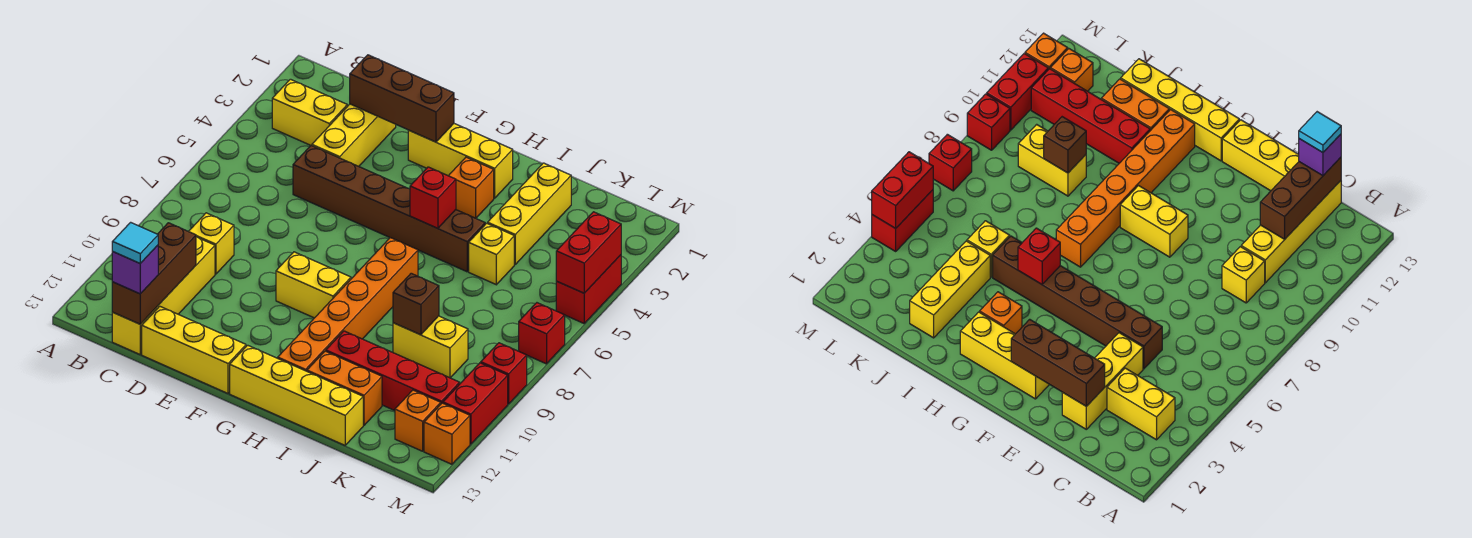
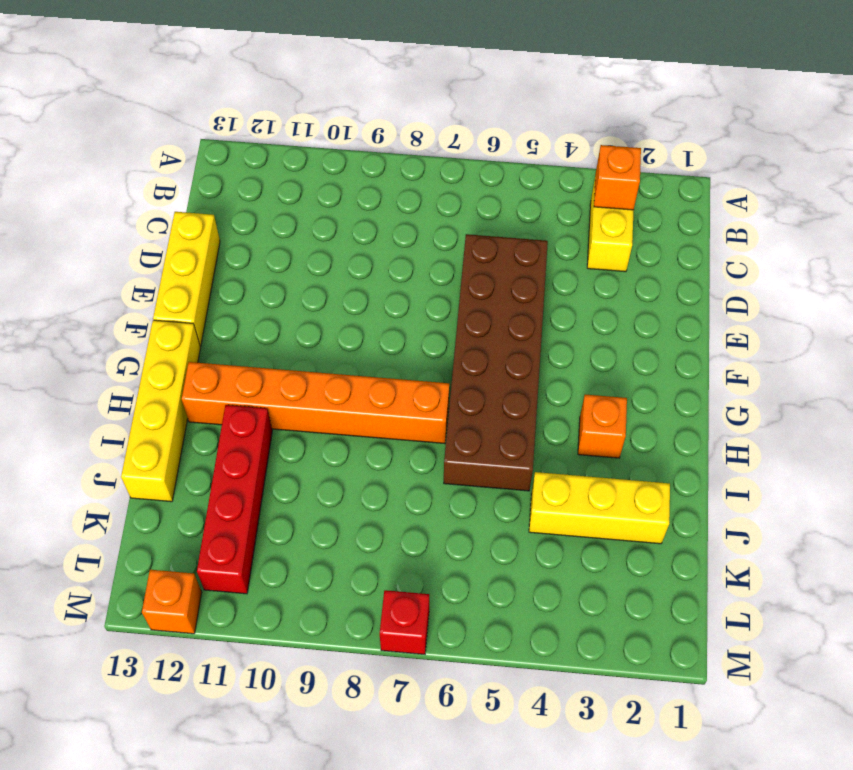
orange 1x1 brick [594,145,641,210] -> orange 1x1 brick moved to [395,390,441,451]
brown 2x6 brick [444,234,548,491] -> brown 1x6 brick [293,146,485,272]
none -> yellow 1x1 brick [189,213,234,274]
none -> yellow 1x4 brick [112,237,215,354]
none -> yellow 1x3 brick [312,104,396,166]

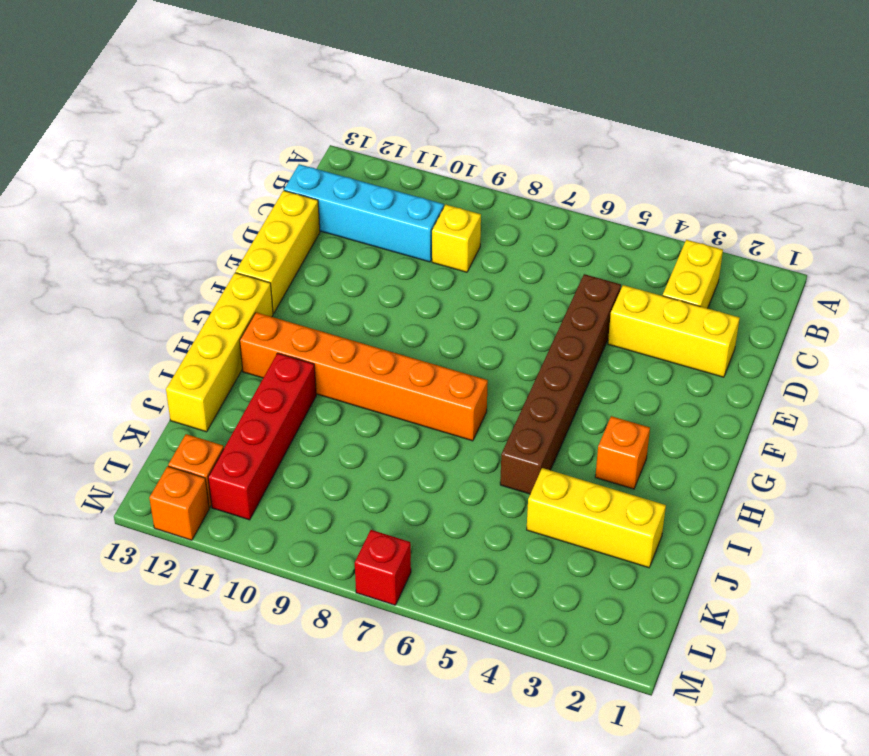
cyan 1x4 brick [284,164,444,262] -> yellow 1x4 brick [112,237,215,354]
none -> yellow 1x3 brick [408,124,513,198]
none -> yellow 1x2 brick [276,252,351,318]
none -> orange 1x2 brick [307,351,382,425]

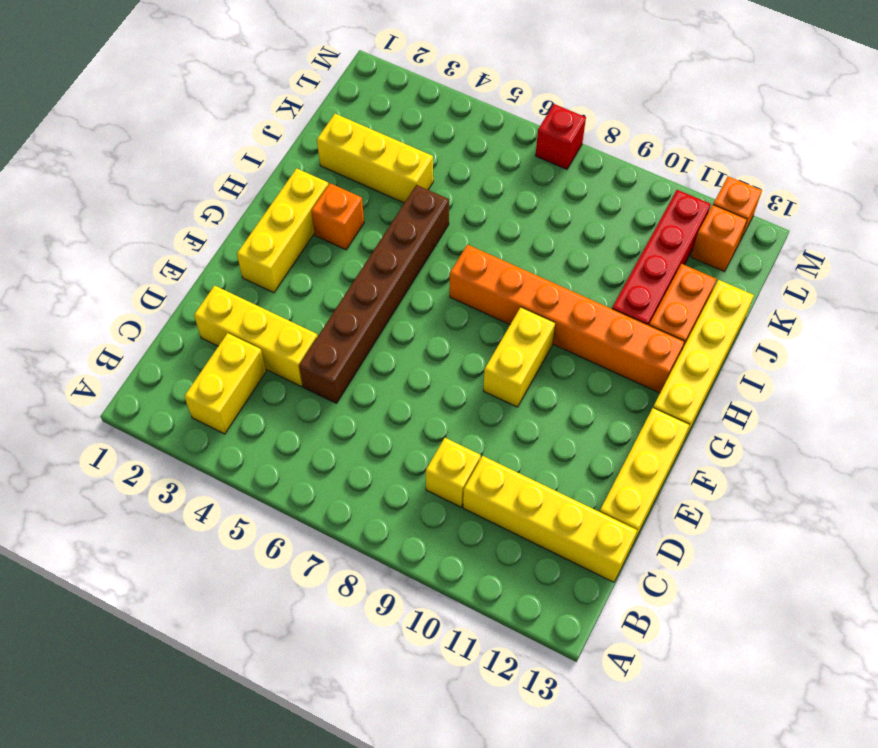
none -> yellow 1x1 brick [469,223,514,285]
none -> yellow 1x2 brick [393,316,468,378]
none -> red 1x2 brick [556,255,621,323]

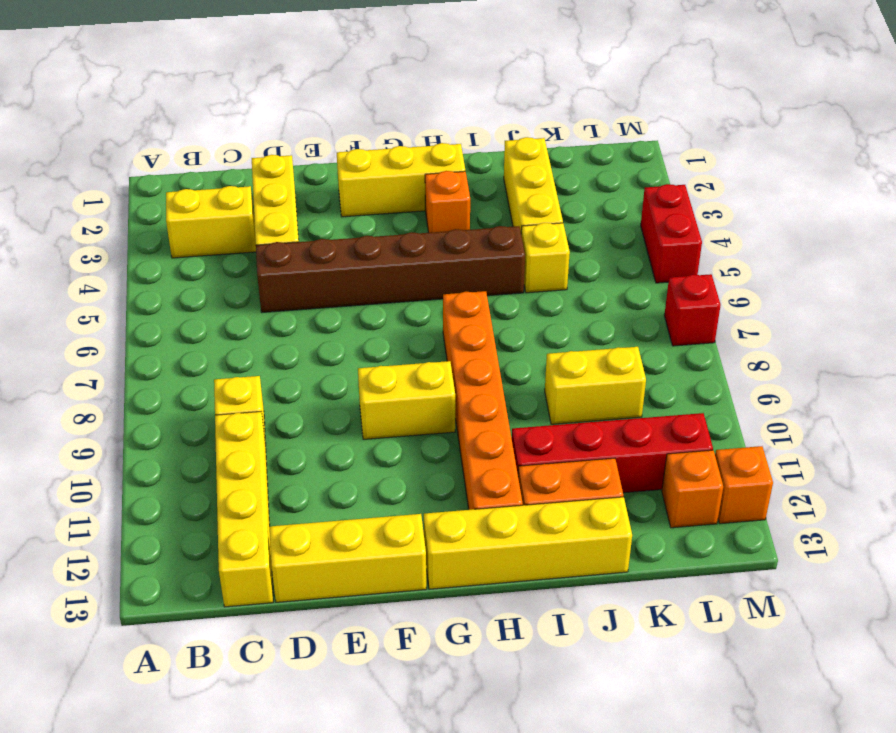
none -> red 1x1 brick [481,343,527,404]
none -> red 1x2 brick [443,363,508,444]
none -> brown 1x3 brick [112,223,196,324]

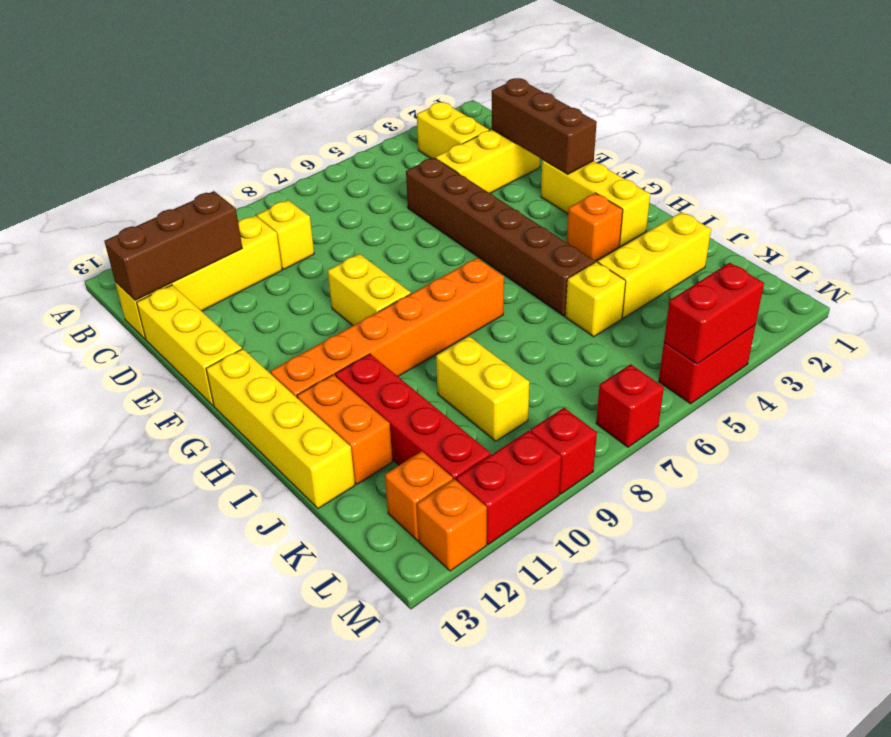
none -> red 1x1 brick [410,167,456,228]
none -> brown 1x1 brick [393,273,439,335]
none -> purple 1x1 brick [112,245,158,294]

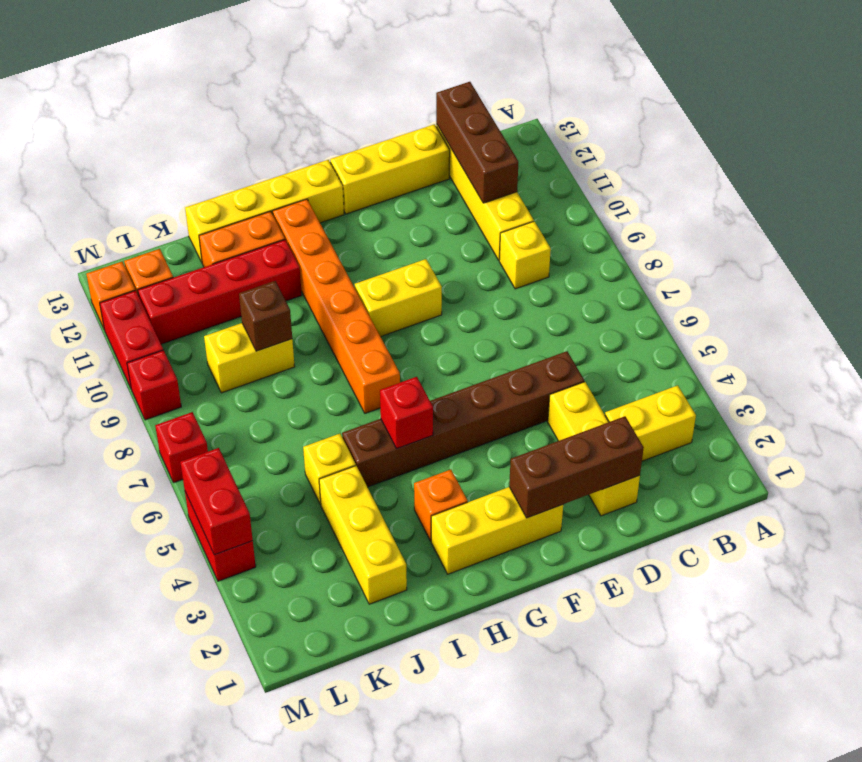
none -> purple 1x1 brick [112,245,158,294]
none -> cyan 1x1 tile [112,222,158,263]

